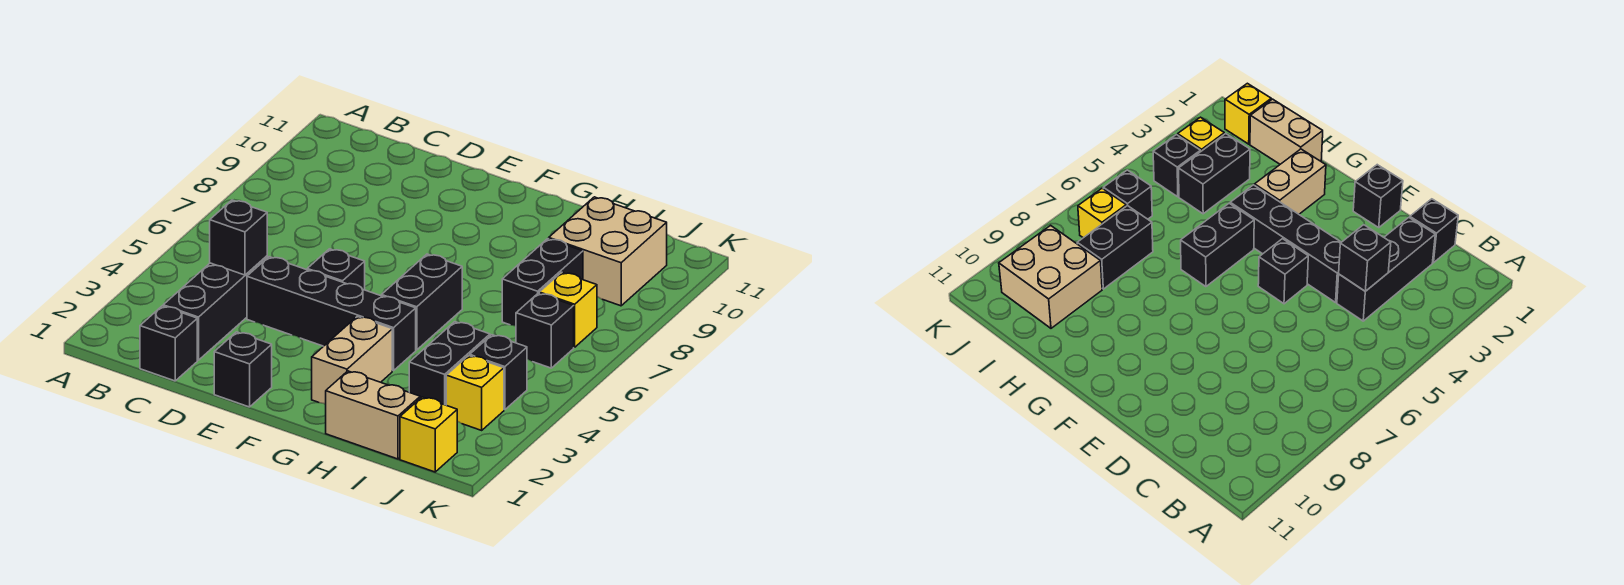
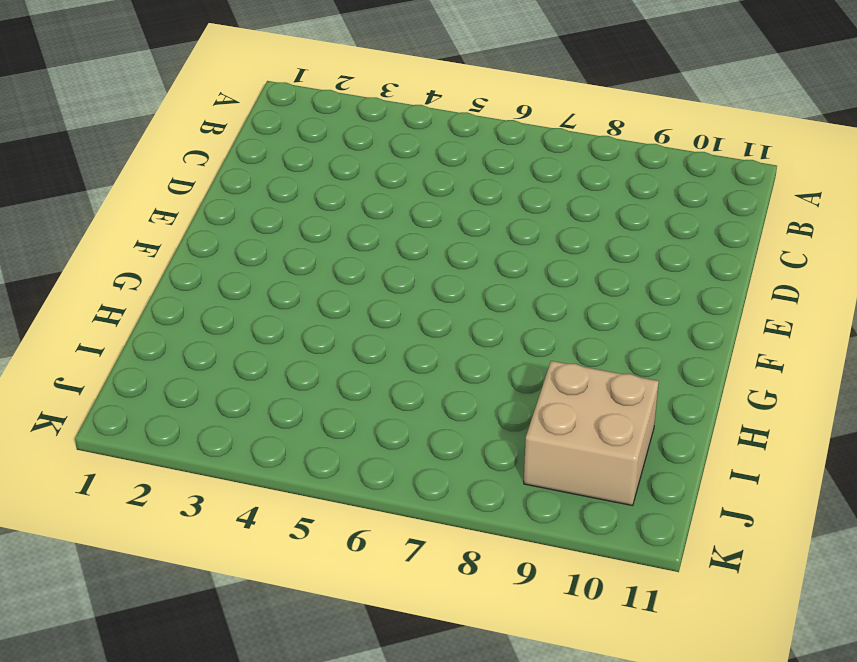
none -> black 1x1 brick [140,306,197,381]
none -> black 1x3 brick [163,256,267,360]
none -> black 1x4 brick [247,257,416,371]

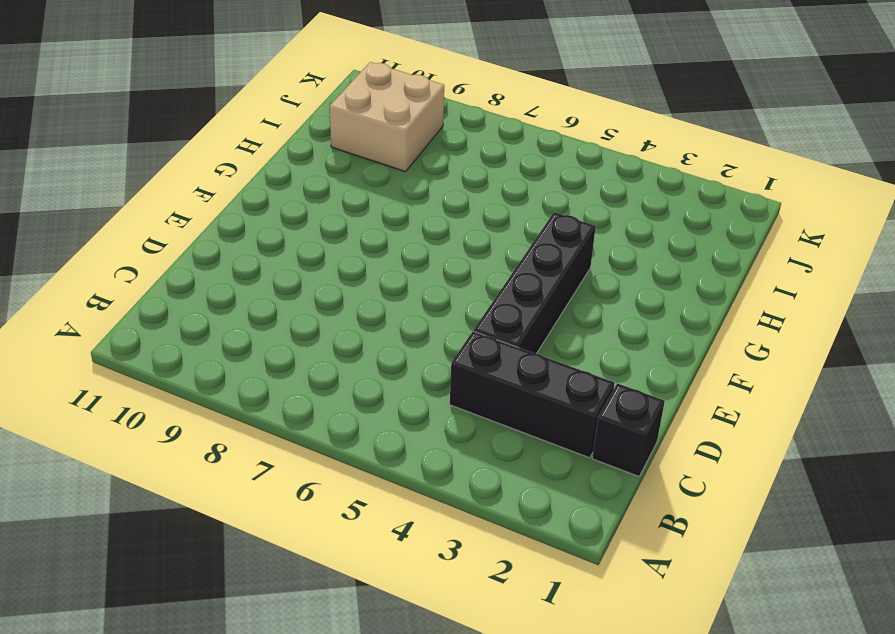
none -> black 1x1 brick [214,332,272,407]
none -> black 1x1 brick [307,249,365,290]
none -> tan 1x2 brick [312,316,392,404]

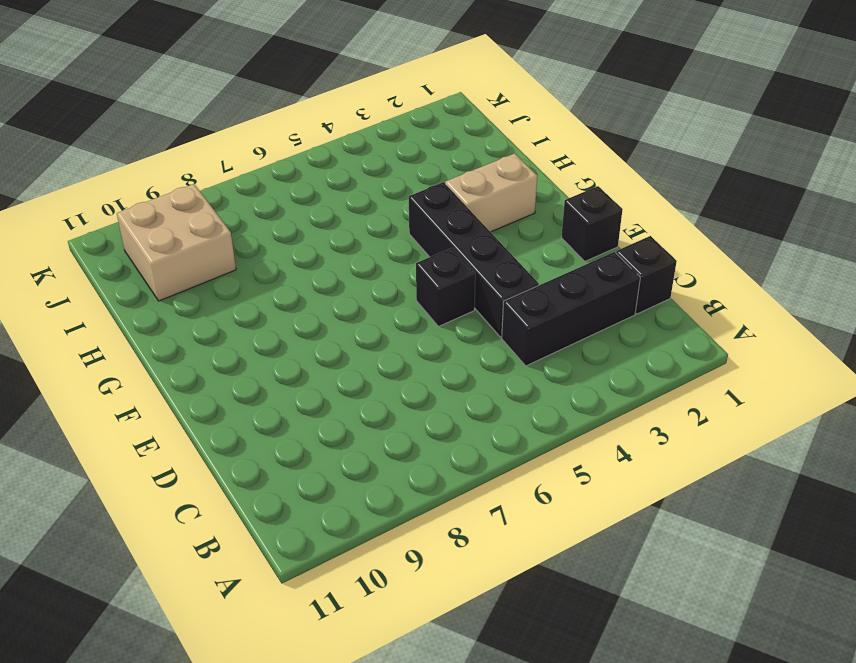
none -> black 1x2 brick [382,254,462,350]
none -> tan 1x2 brick [326,371,420,459]
none -> black 1x2 brick [409,322,490,405]

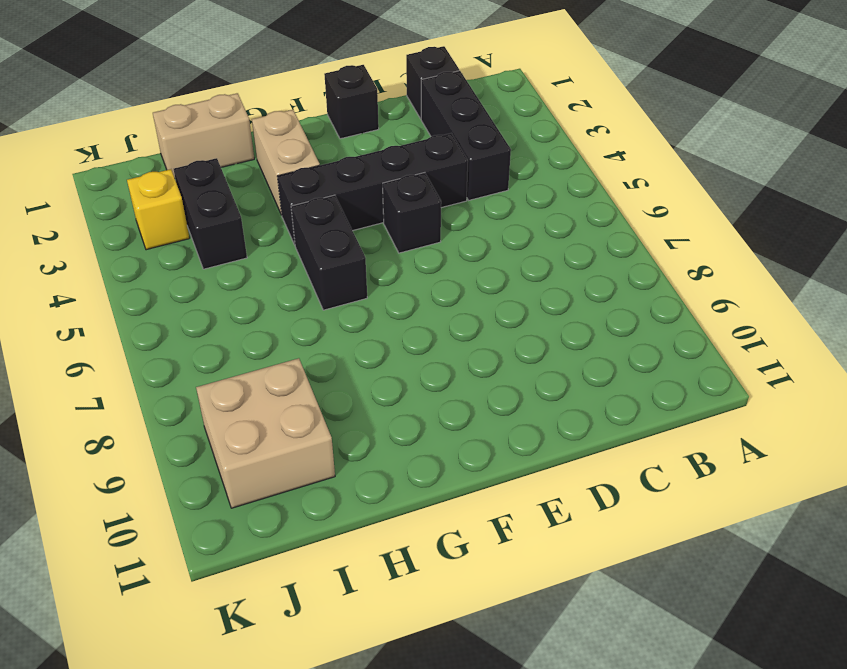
none -> black 1x2 brick [502,239,583,326]
none -> yellow 1x1 brick [400,397,457,472]
none -> black 1x1 brick [470,335,527,410]

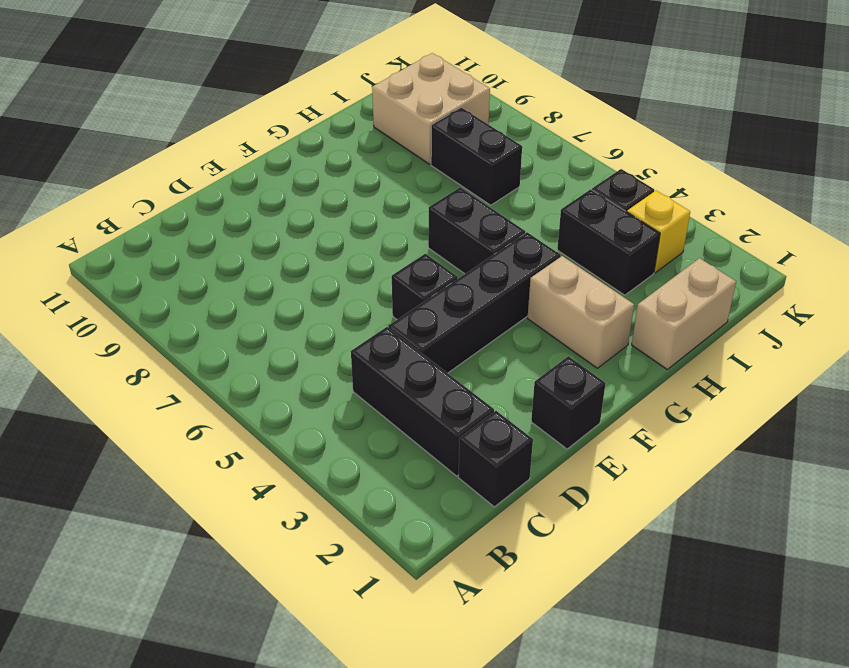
none -> yellow 1x1 brick [400,397,457,472]
none -> black 1x1 brick [516,293,574,368]
none -> yellow 1x1 brick [539,272,597,347]

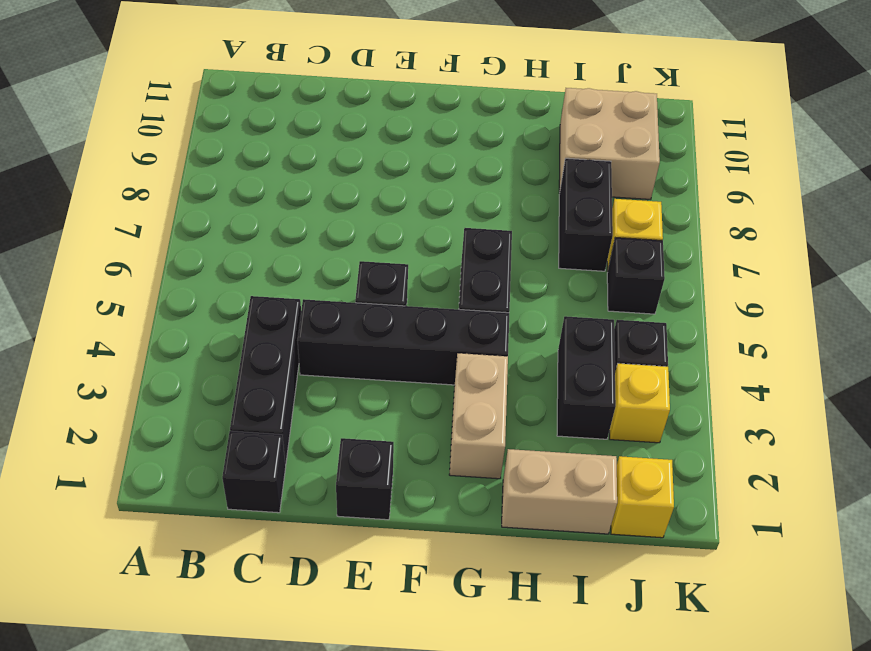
none -> black 1x1 brick [210,200,267,275]

